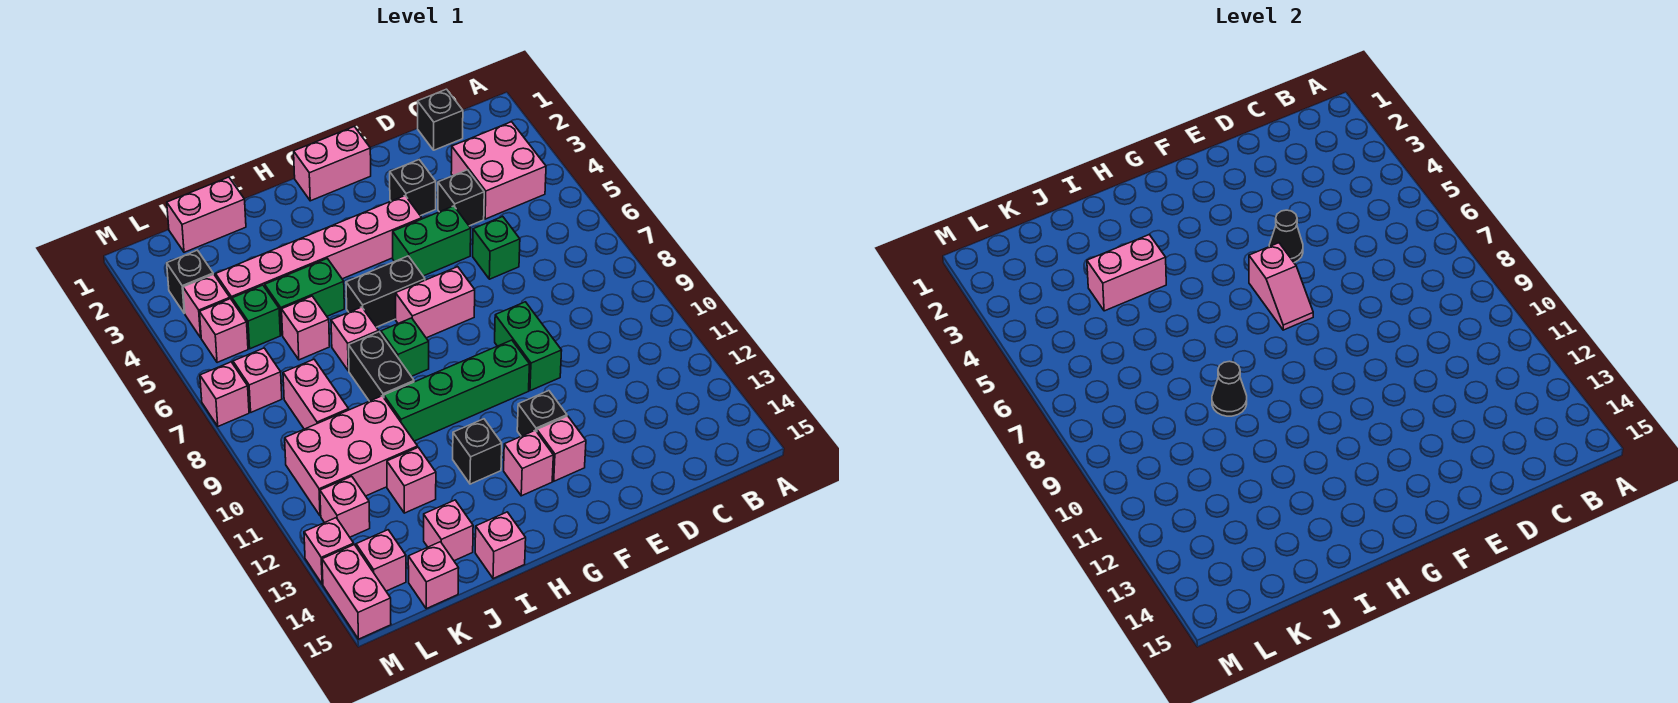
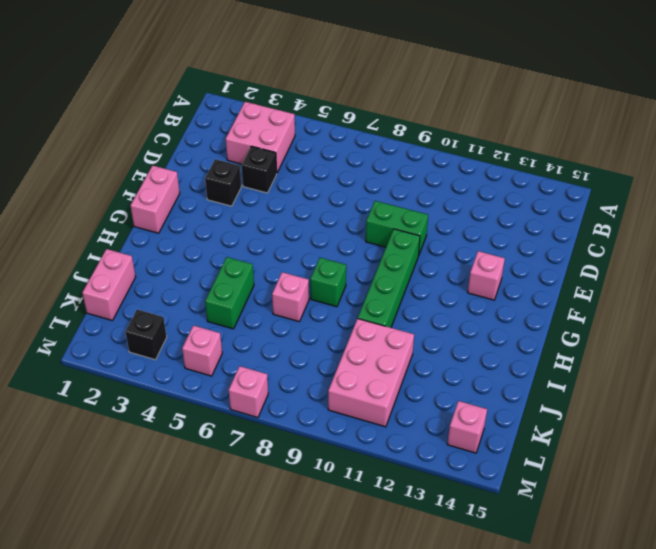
none -> black 1x1 brick [418,89,463,150]
none -> green 1x1 brick [473,217,520,279]
none -> green 1x2 brick [393,206,471,276]
none -> pink 1x6 brick [216,196,422,300]

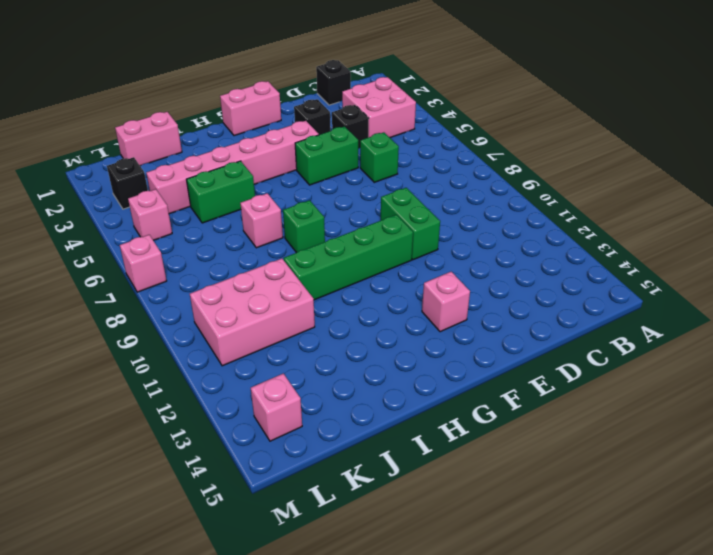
none -> pink 1x2 brick [396,267,475,338]
none -> black 1x1 brick [517,391,567,436]
none -> black 1x2 brick [346,256,425,327]
none -> pink 1x1 brick [504,430,553,496]

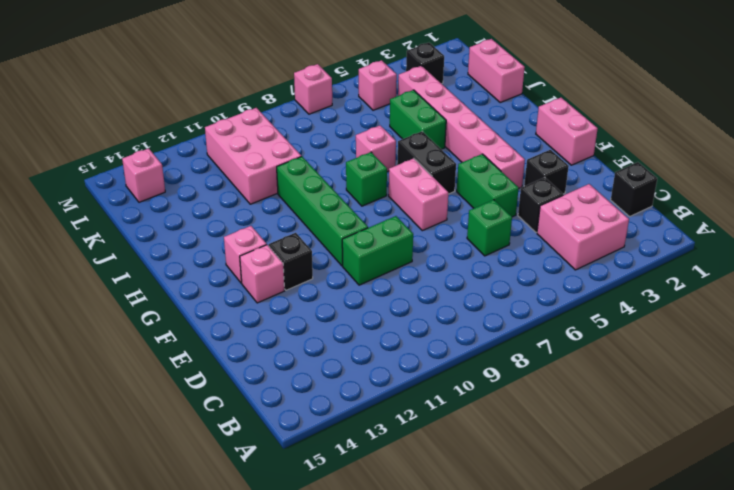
none -> black 1x1 brick [453,419,502,484]
none -> black 1x2 brick [349,332,414,401]
none -> pink 1x1 brick [475,512,526,579]
none -> pink 1x1 brick [282,296,330,360]

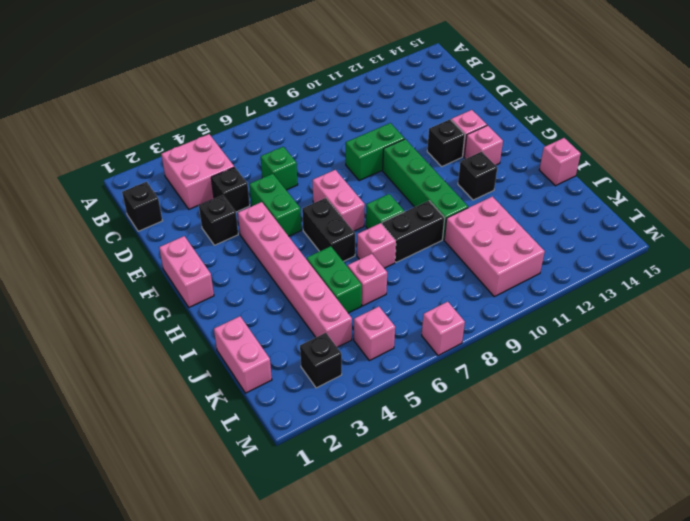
none -> pink 1x1 brick [387,447,436,513]
none -> pink 1x1 brick [424,500,473,561]
none -> green 1x1 brick [232,285,280,349]
none -> pink 1x2 brick [283,359,349,429]

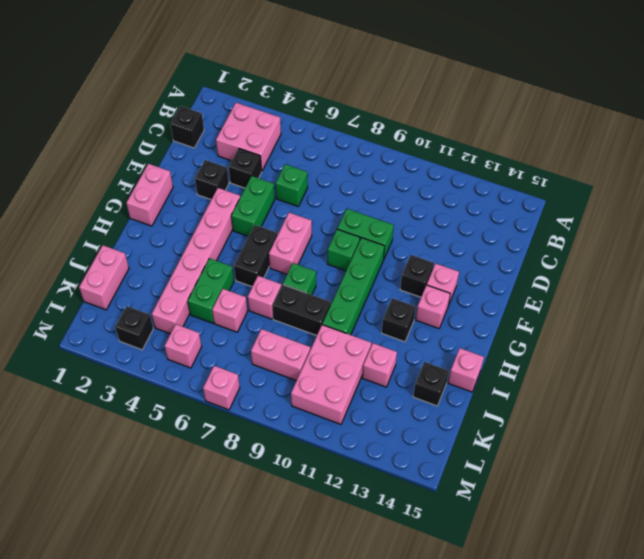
green 1x1 brick [328,229,360,271] -> green 1x1 brick moved to [232,285,280,349]
black 1x1 brick [413,362,449,406] -> pink 1x1 brick [424,500,473,561]
none -> pink 1x1 brick [408,542,459,609]
none -> pink 1x1 brick [183,274,230,338]
none -> pink 1x1 brick [233,348,282,412]
none -> pink 1x1 brick [320,476,370,537]

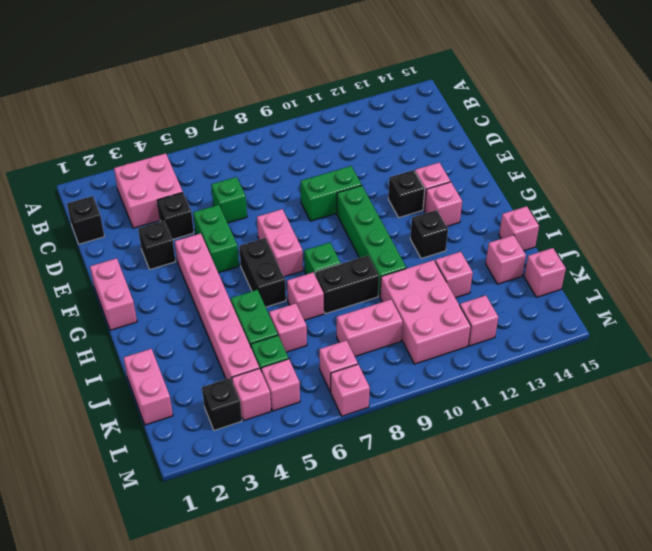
none -> pink 1x1 brick [356,530,406,591]
none -> pink 1x1 brick [304,518,354,584]
none -> pink 1x2 brick [322,545,391,639]
none -> black 1x1 cone [1269,210,1303,263]

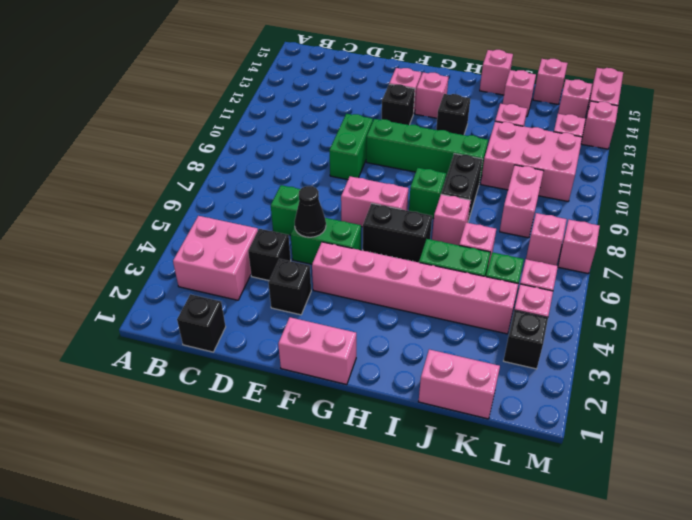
none -> pink 1x2 slope [1249,243,1313,330]
none -> pink 1x2 brick [1087,235,1166,311]
none -> black 1x1 cone [1212,361,1247,416]

